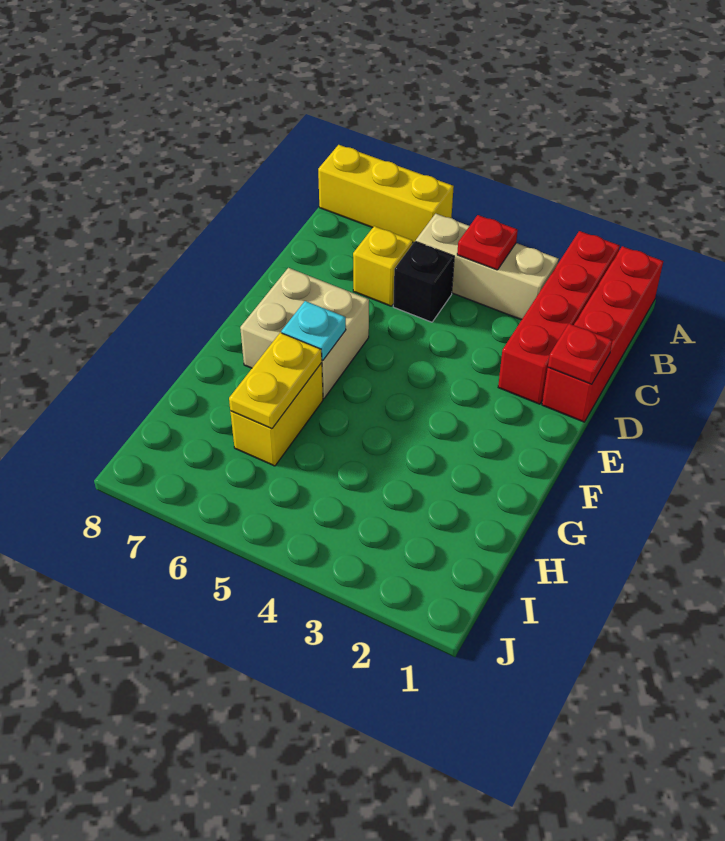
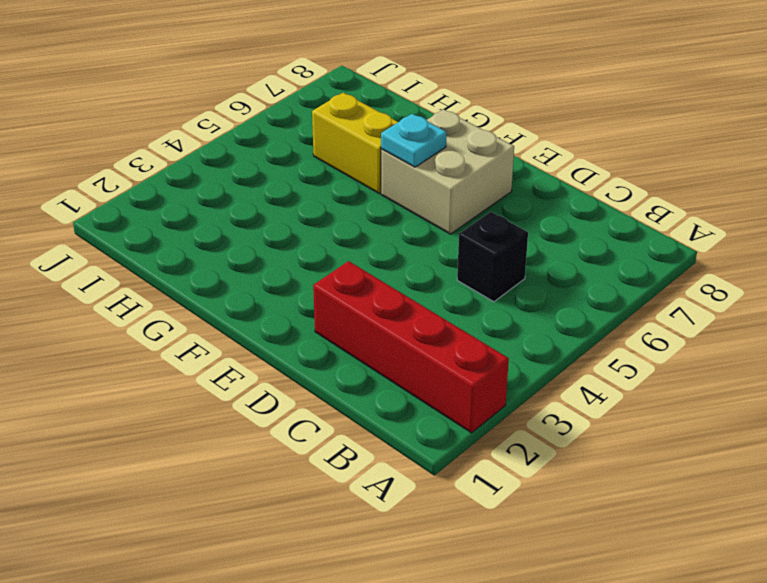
none -> red 1x4 brick [542,246,663,422]
none -> yellow 1x3 brick [318,145,454,243]
none -> tan 1x3 brick [416,214,559,320]

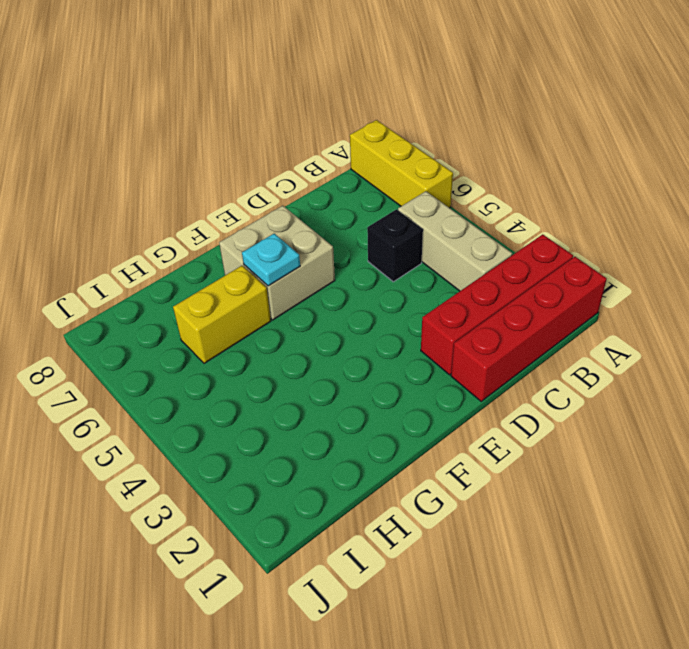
none -> yellow 1x1 brick [353,226,413,306]
none -> red 1x1 plate [457,215,518,270]
none -> red 1x1 plate [548,324,612,384]

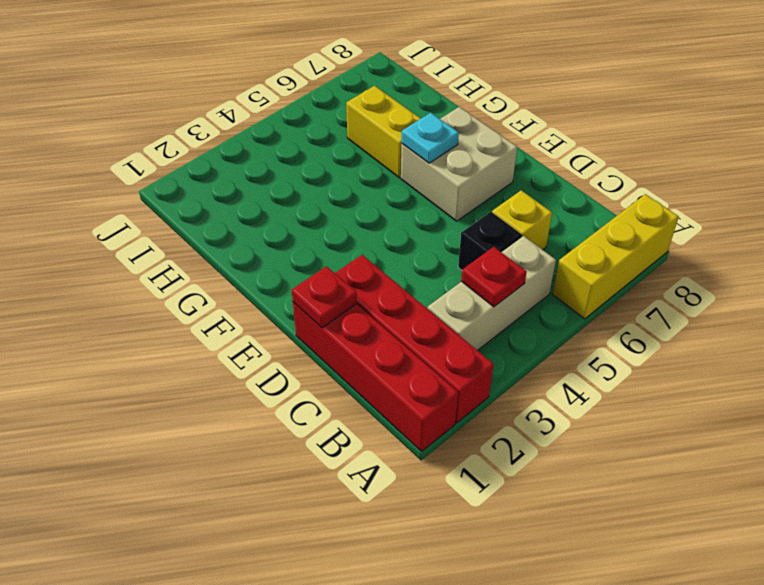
none -> yellow 1x2 plate [229,333,322,429]

